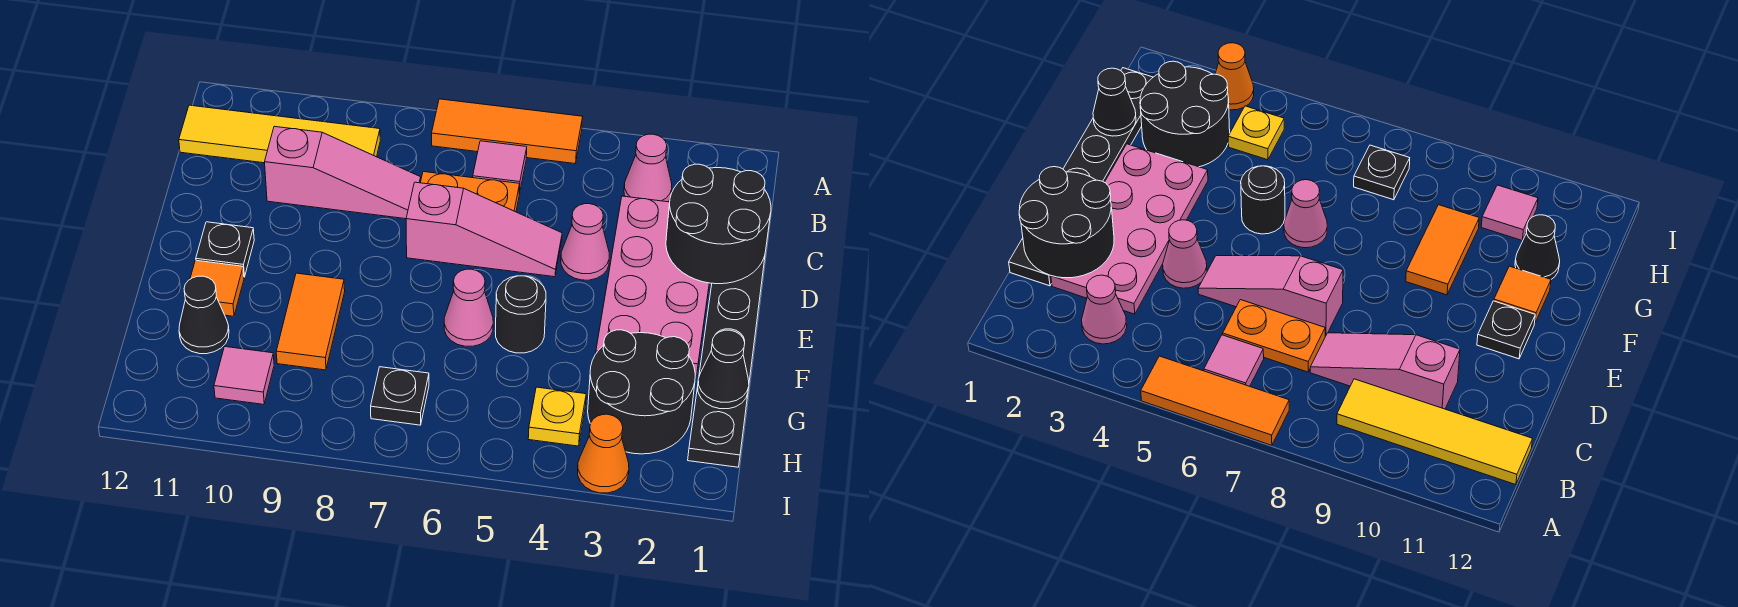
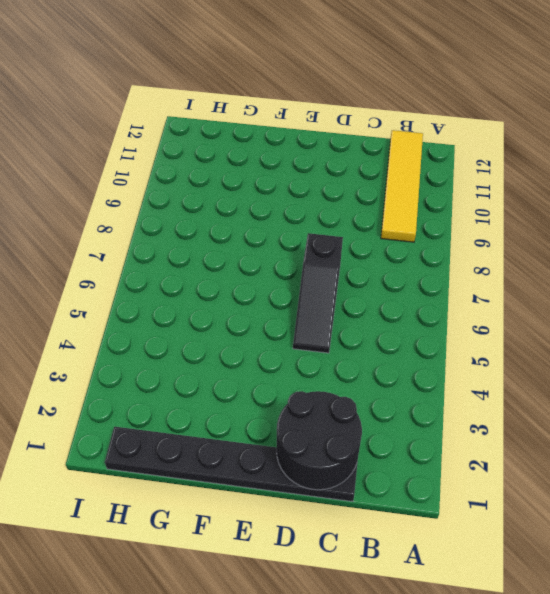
black 1x3 slope [293,233,343,353] -> pink 1x3 slope [406,182,562,277]
none -> orange 1x3 tile [432,99,583,164]
none -> pink 1x1 cone [624,134,672,202]
none -> pink 1x1 tile [473,141,527,194]

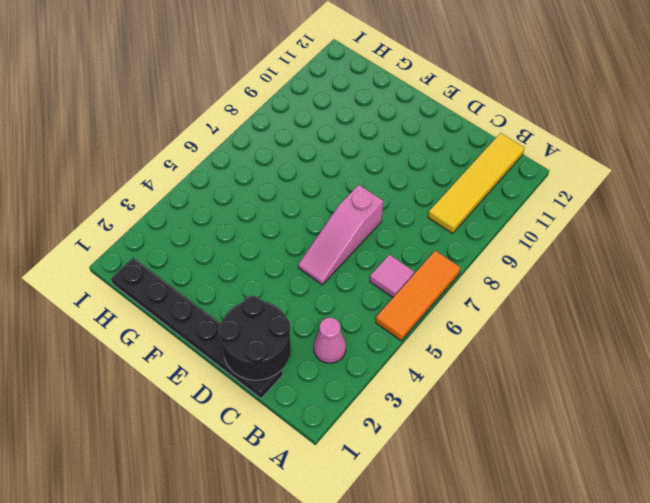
none -> pink 2x4 plate [596,196,710,376]
none -> orange 1x2 plate [420,172,520,212]
none -> pink 1x3 slope [265,126,421,219]

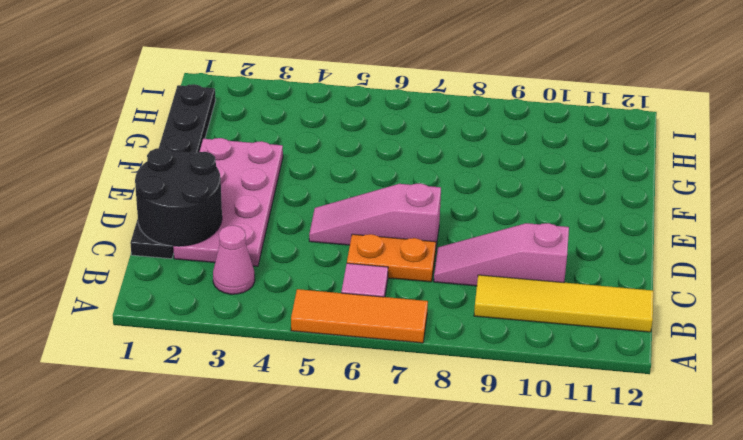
none -> pink 1x1 cone [561,204,609,280]
none -> black 1x1 plate [196,222,254,277]
none -> black 1x1 round brick [495,276,546,353]

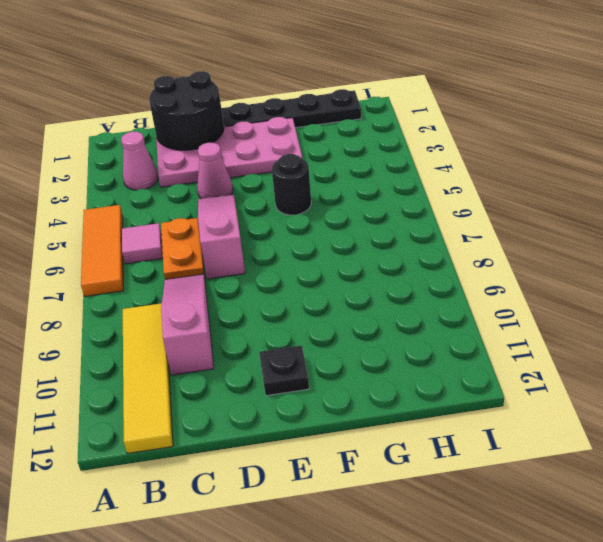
none -> pink 1x1 cone [444,269,493,346]
none -> orange 1x2 tile [276,273,345,370]
none -> orange 1x1 tile [190,260,244,316]

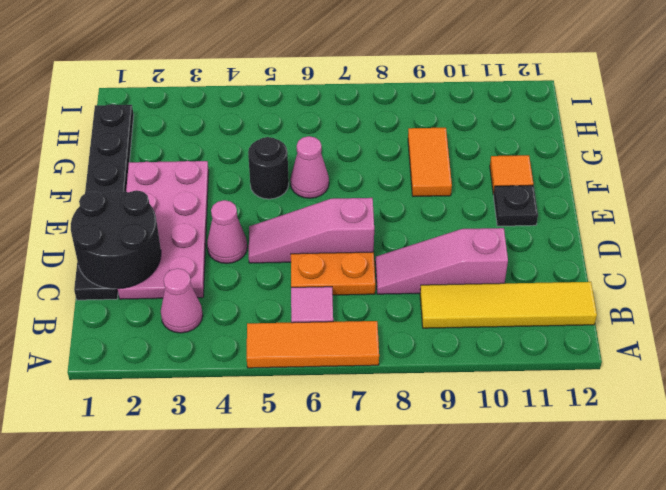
none -> black 2x2 round brick [588,330,695,454]
none -> black 1x1 cone [179,276,229,354]
none -> yellow 1x1 plate [528,387,586,446]

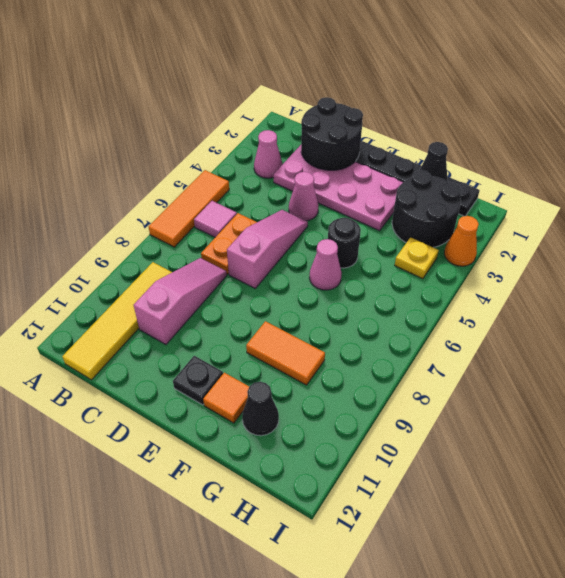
none -> black 1x1 plate [371,367,429,425]
none -> pink 1x1 tile [214,347,274,404]

